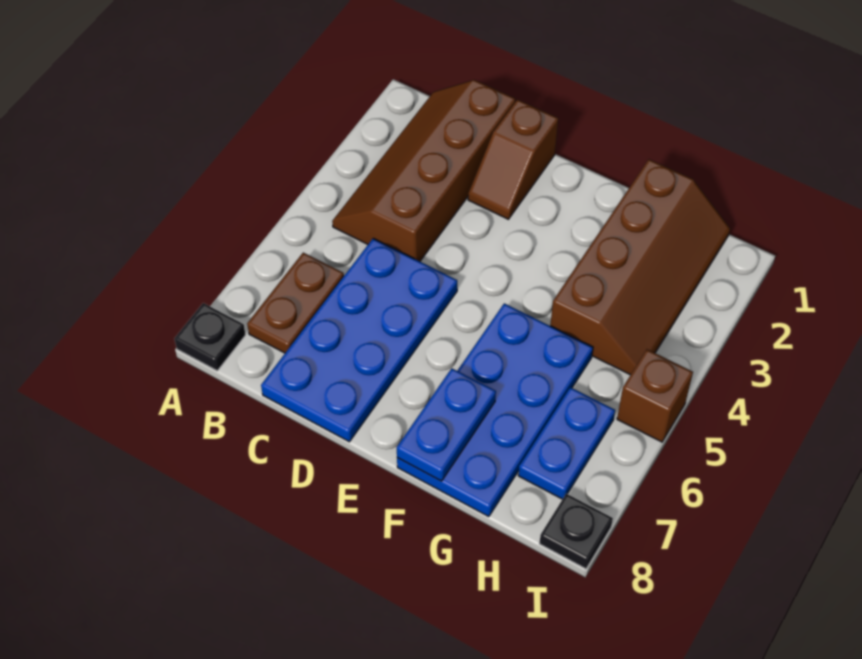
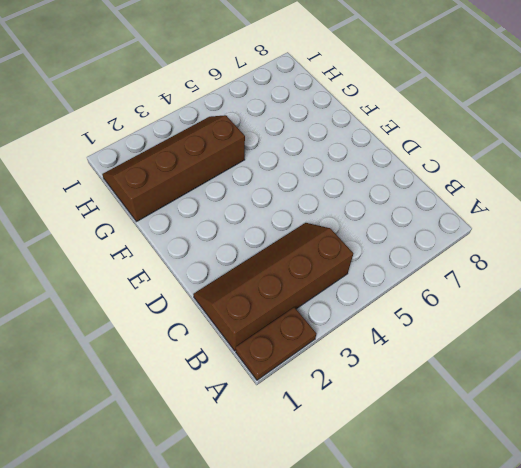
brown 1x2 plate [236,307,317,380] -> brown 1x2 plate moved to [247,253,344,353]
brown 2x4 slope [193,223,353,351] -> brown 2x4 slope turned to [332,80,515,261]
none -> black 1x1 plate [175,303,245,371]
none -> blue 2x4 plate [261,239,457,442]

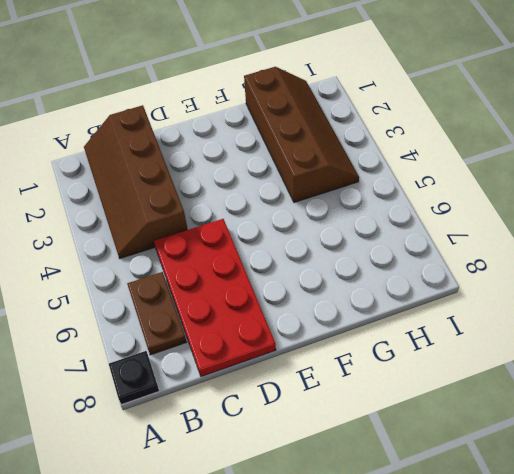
red 2x4 plate [154,219,276,377] -> blue 2x4 plate [261,239,457,442]
none -> brown 1x2 slope [468,100,558,219]
none -> blue 2x4 plate [397,303,593,517]

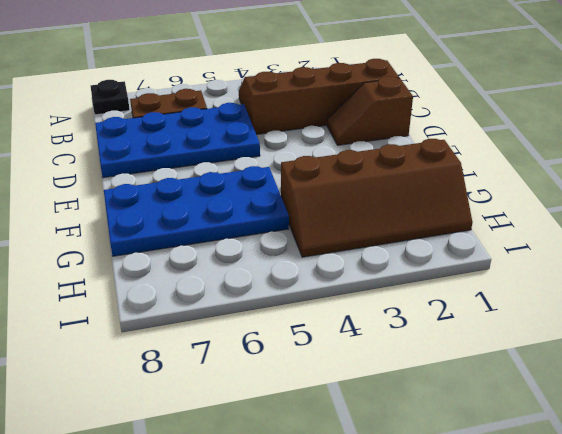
none -> blue 1x2 plate [518,387,615,499]
none -> brown 1x1 brick [617,349,693,442]

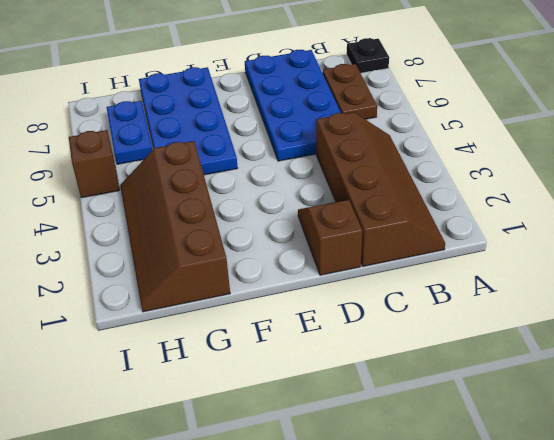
none -> black 1x1 plate [539,494,613,569]
none -> blue 1x2 plate [397,368,496,481]

